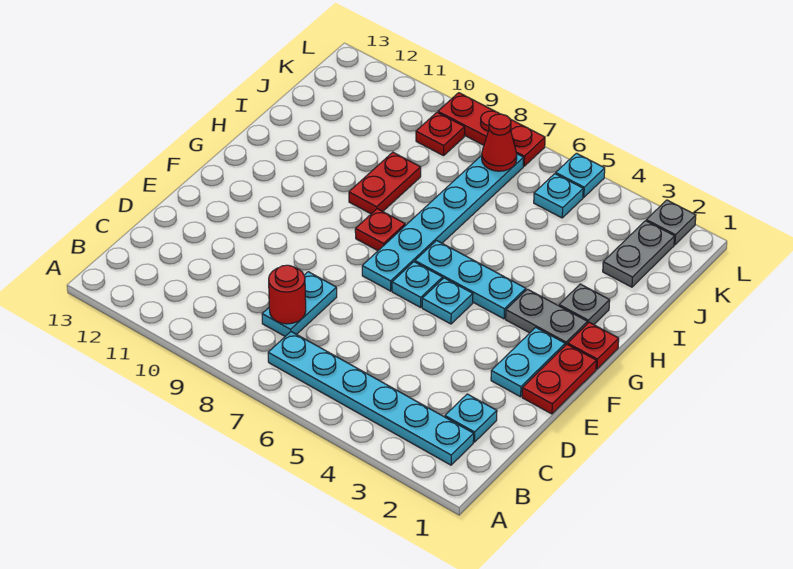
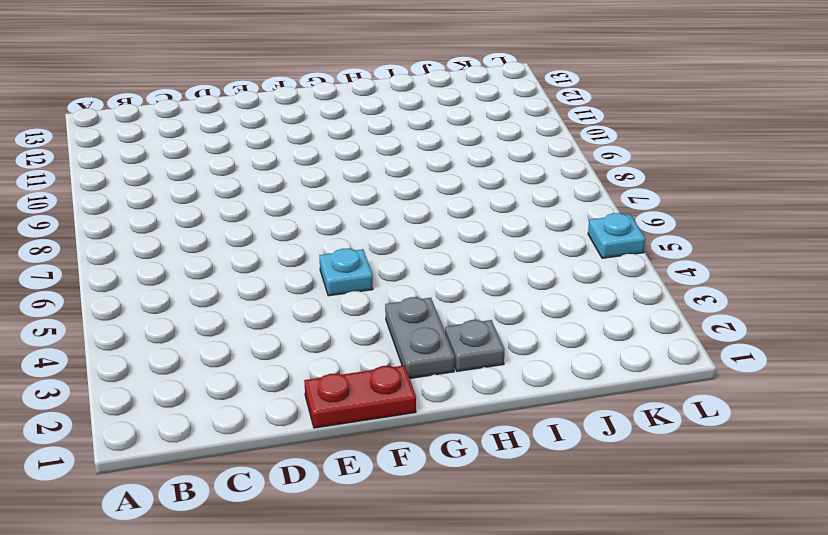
none -> cyan 1x6 plate [268,332,474,465]
none -> cyan 1x1 plate [445,394,497,442]
none -> cyan 1x2 plate [262,272,337,336]

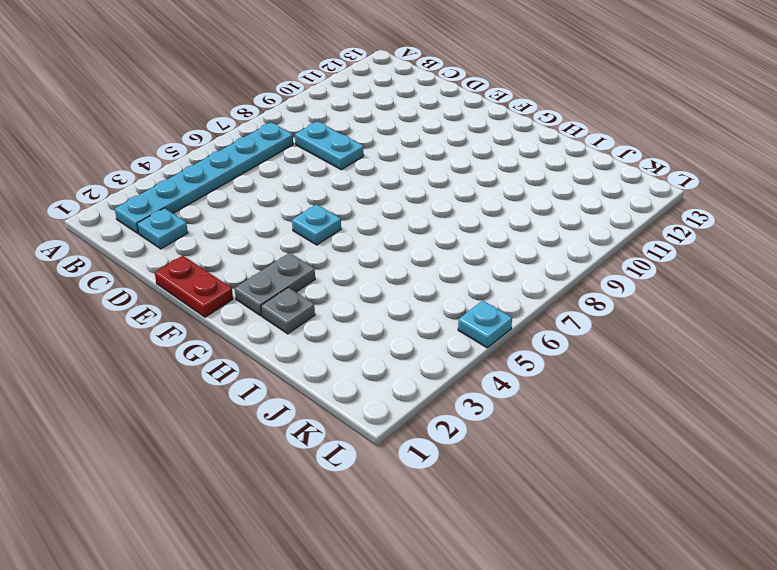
none -> cyan 1x2 plate [491,327,565,397]
none -> cyan 1x1 plate [392,262,443,307]
none -> cyan 1x6 plate [362,154,523,291]

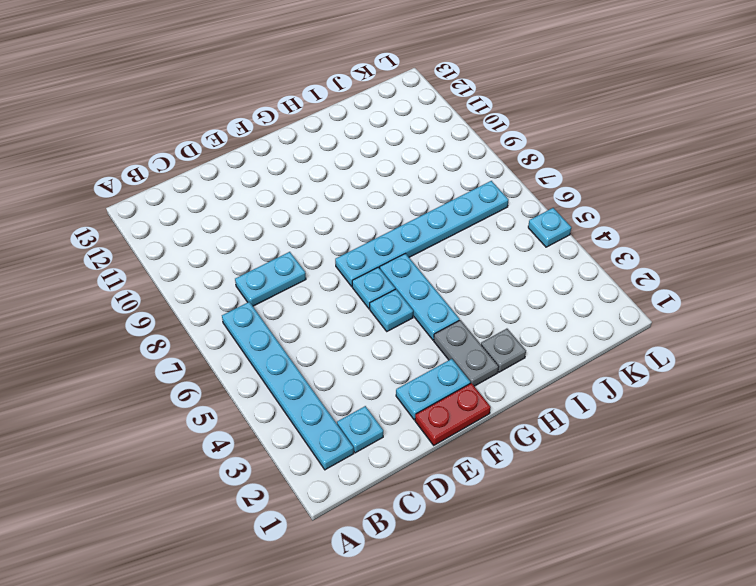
none -> red 1x1 plate [568,322,619,369]
none -> red 1x1 plate [355,209,405,251]
none -> red 1x2 plate [349,152,421,214]

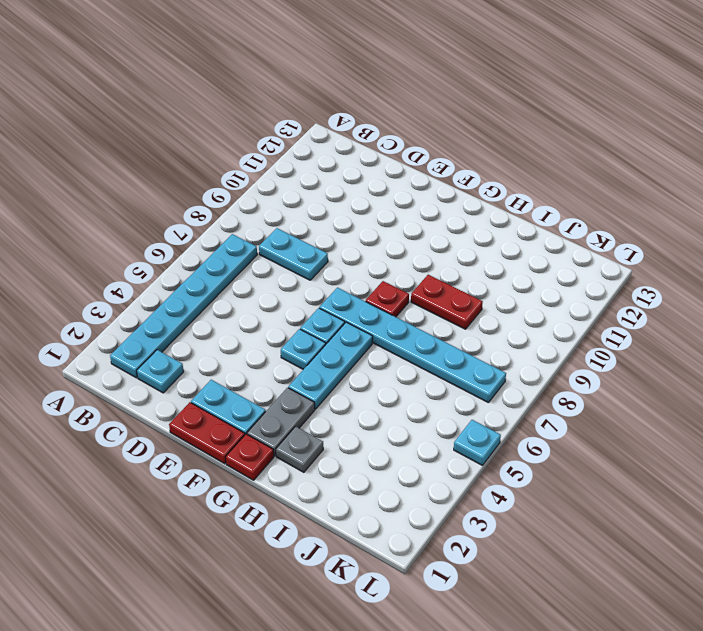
none -> grey 1x2 plate [603,221,675,287]
none -> cyan 1x1 plate [534,174,583,218]
none -> red 1x1 plate [416,112,465,156]

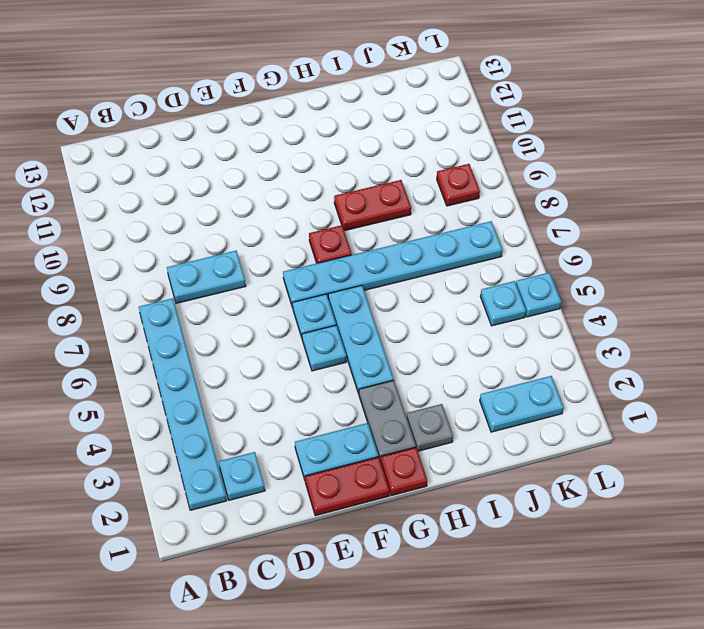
cyan 1x2 plate [480,376,564,432] -> grey 1x2 plate [603,221,675,287]
none -> grey 1x1 plate [646,200,696,245]
none -> red 1x3 plate [438,93,545,166]
none -> red 1x1 round brick [269,265,306,324]

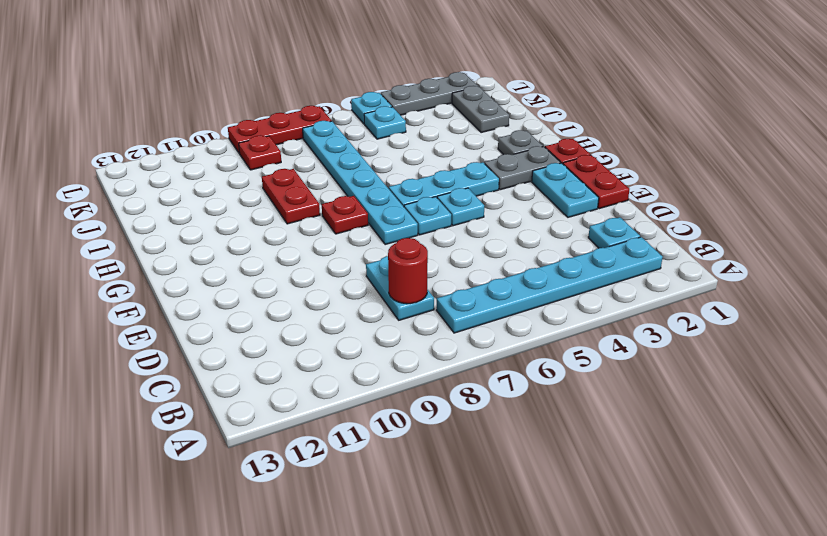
grey 1x3 plate [381,72,478,115] -> grey 1x1 plate [646,200,696,245]
none -> red 1x1 cone [482,114,517,171]

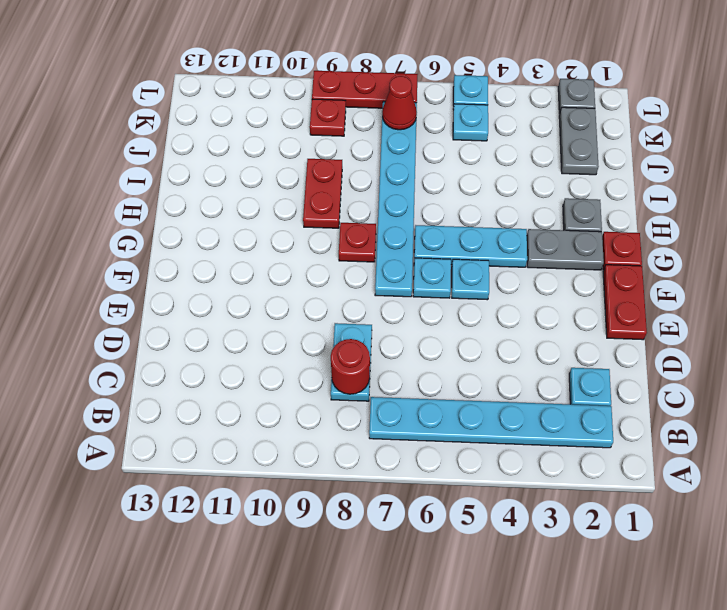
none -> cyan 1x2 plate [491,327,565,397]

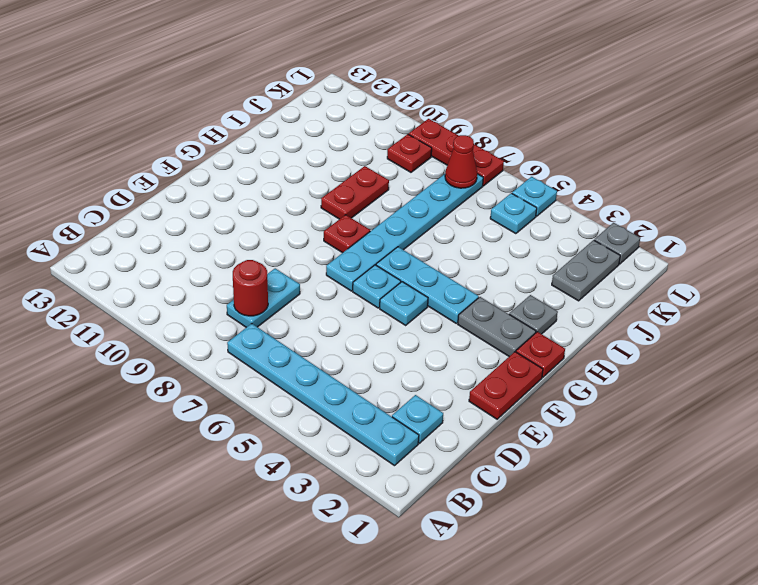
none -> cyan 1x2 plate [491,327,565,397]

